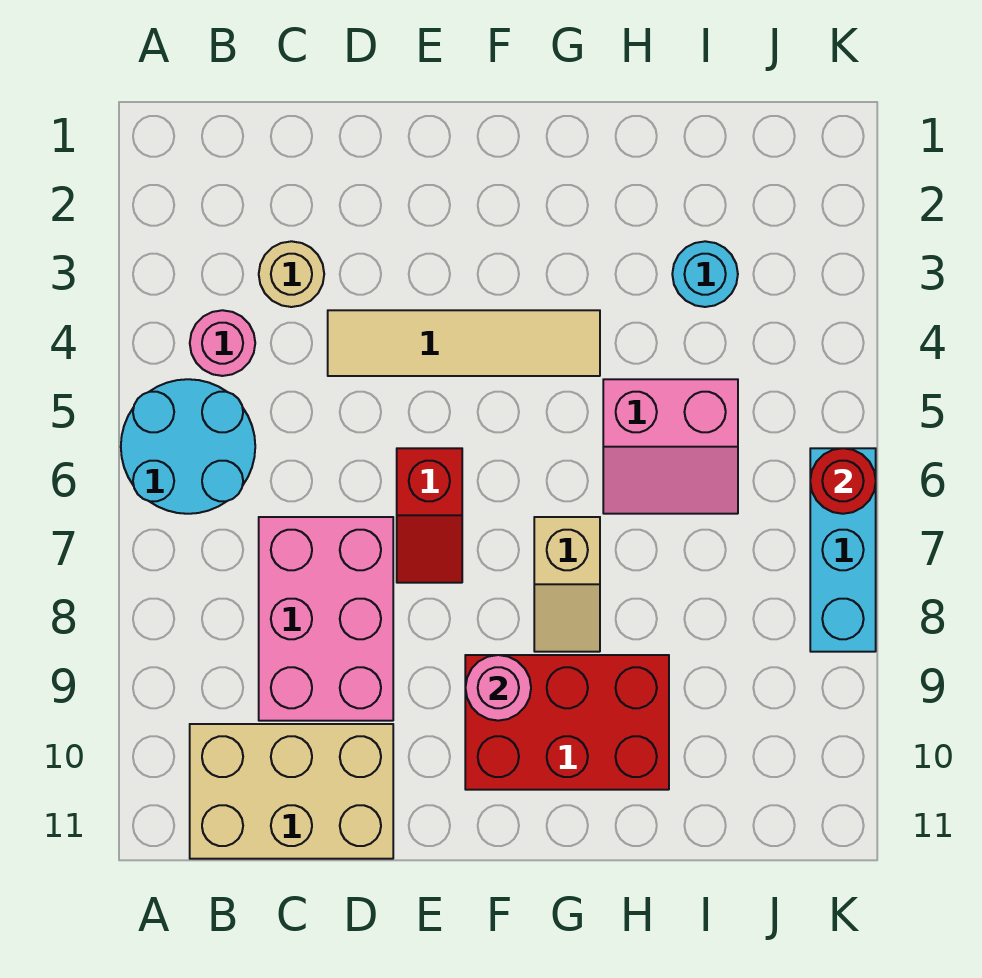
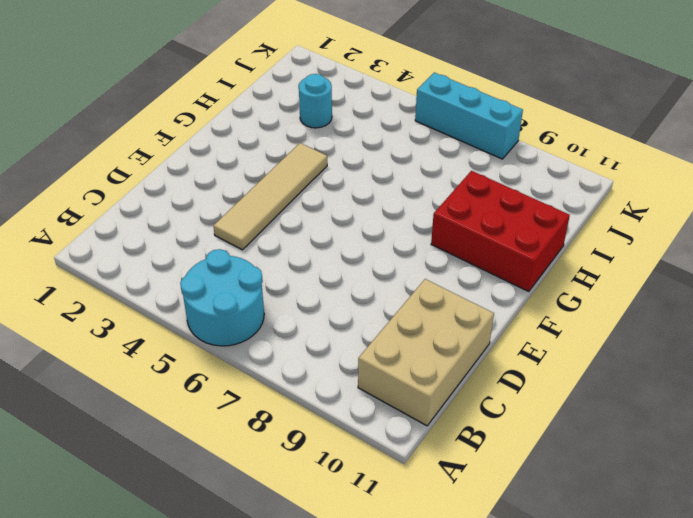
red 2x3 brick [431,171,570,292] -> red 2x3 brick turned to [465,655,669,790]
none -> pink 1x1 round brick [190,310,255,376]
none -> tan 1x1 round brick [259,241,324,307]
none -> pink 2x3 brick [259,517,393,721]

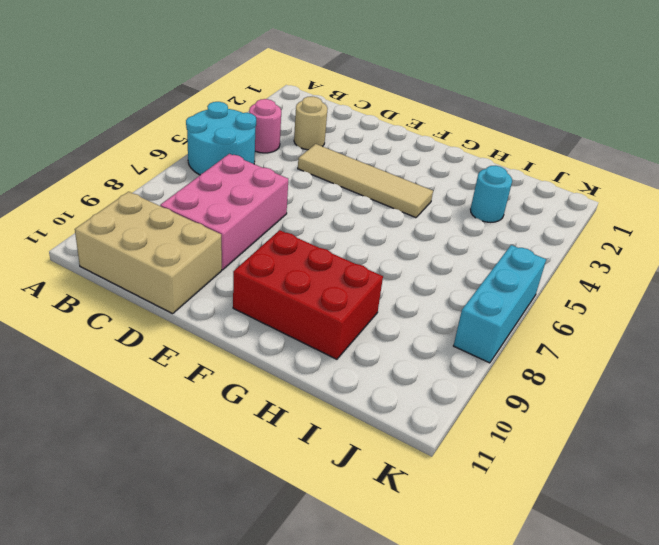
none -> red 1x2 slope [397,448,462,583]
none -> tan 1x2 slope [534,517,600,652]
none -> pink 2x2 slope [603,379,738,514]

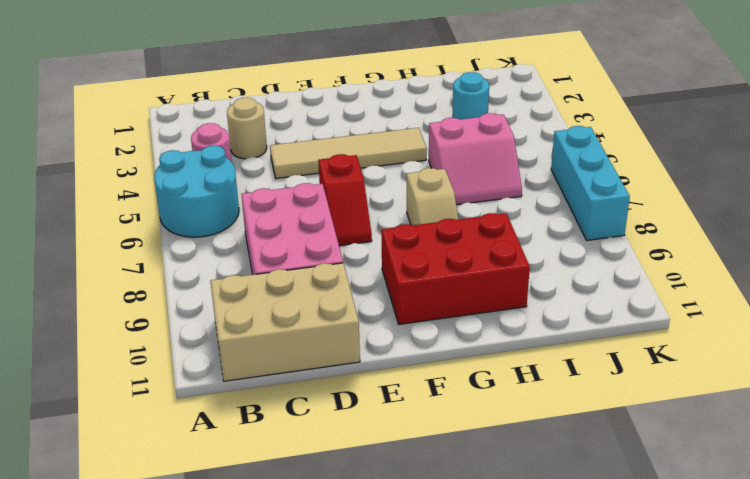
none -> pink 1x1 round brick [465,655,531,721]
none -> red 1x1 round brick [810,448,876,514]

